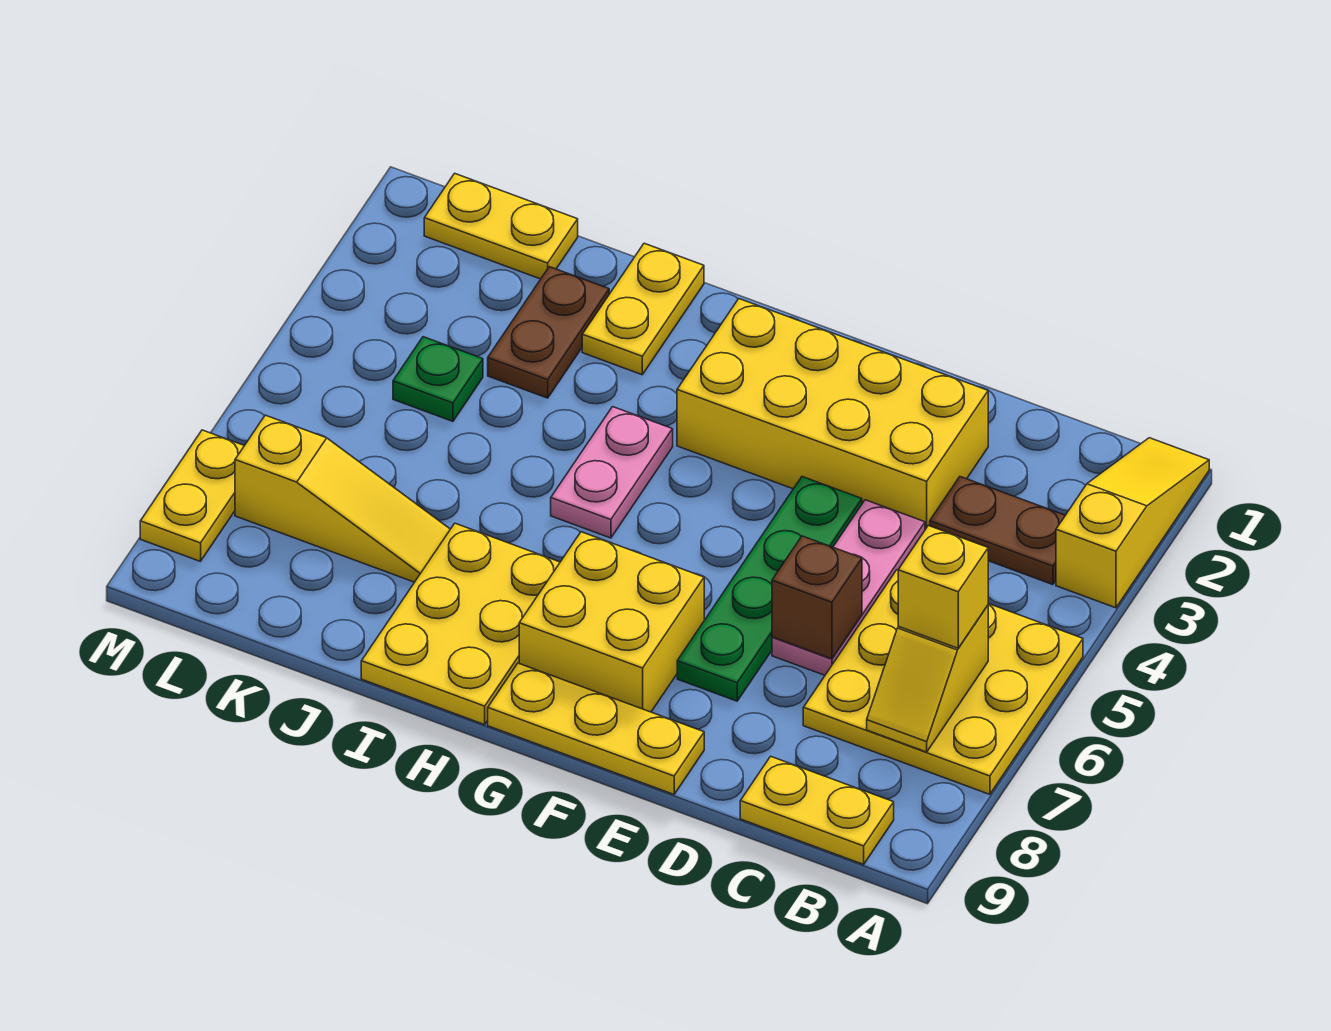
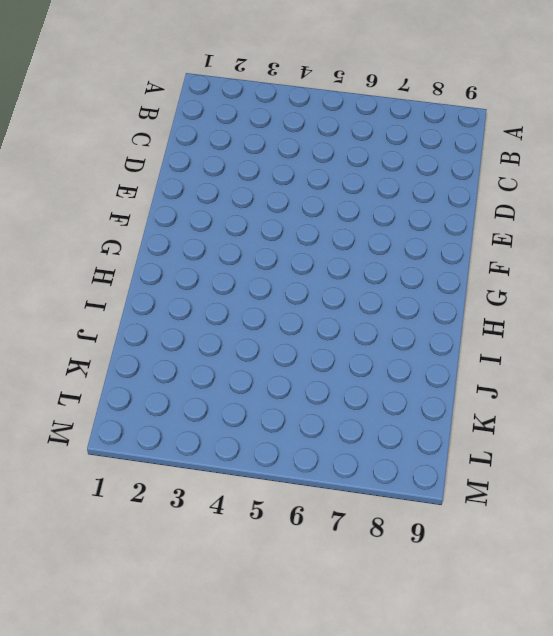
none -> yellow 1x3 slope [1056,438,1209,608]
none -> yellow 3x3 plate [803,570,1083,794]
none -> brown 1x2 plate [930,477,1065,585]

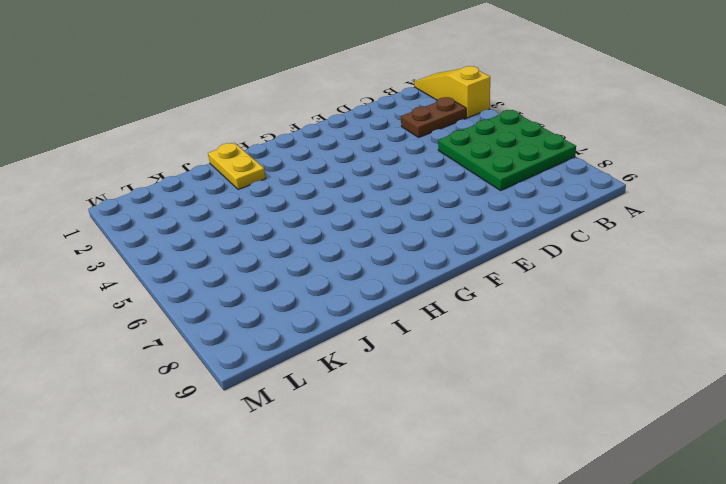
green 3x3 plate [438,110,576,191] -> yellow 3x3 plate [803,570,1083,794]
none -> yellow 1x2 plate [740,756,894,864]
none -> yellow 2x4 brick [677,299,988,529]
none -> pink 1x3 plate [772,500,925,675]

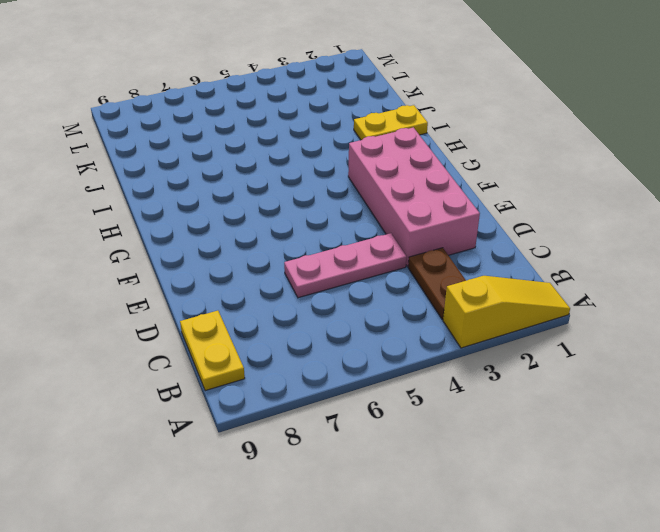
pink 2x4 brick [348,127,480,267] -> yellow 2x4 brick [677,299,988,529]
none -> yellow 3x3 plate [803,570,1083,794]
none -> green 1x4 plate [677,477,862,701]
none -> yellow 1x3 plate [488,663,704,794]

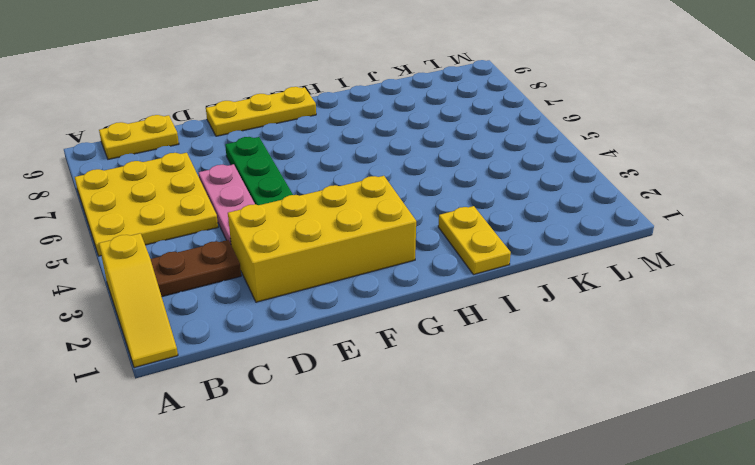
none -> yellow 2x2 brick [519,532,704,712]
none -> pink 1x2 plate [551,407,673,538]
none -> yellow 2x3 plate [361,523,560,725]

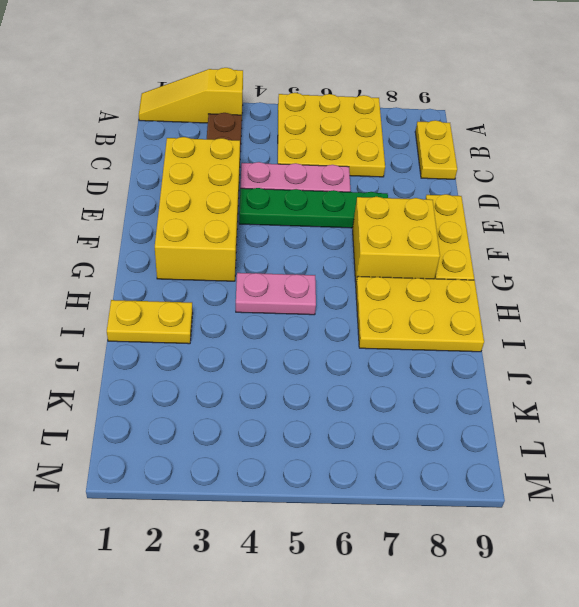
none -> brown 1x2 plate [488,267,609,398]
none -> yellow 1x3 slope [235,415,450,582]
none -> yellow 1x2 plate [424,173,578,279]

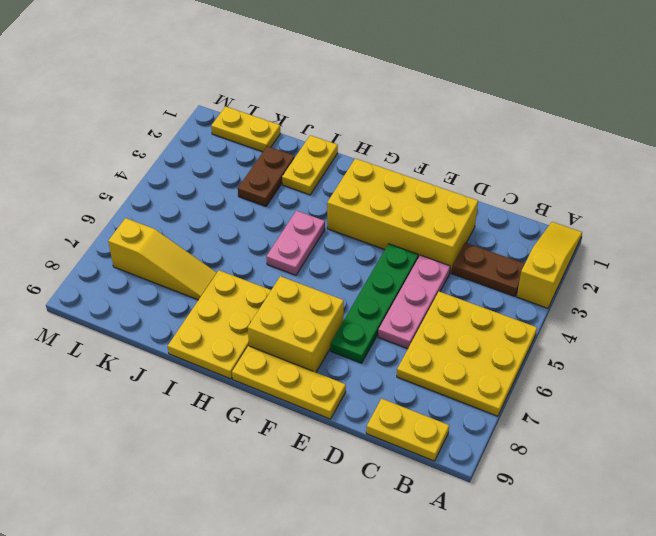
none -> green 1x1 plate [393,337,483,421]
none -> yellow 1x2 plate [140,430,244,561]
none -> yellow 1x2 slope [867,606,988,752]

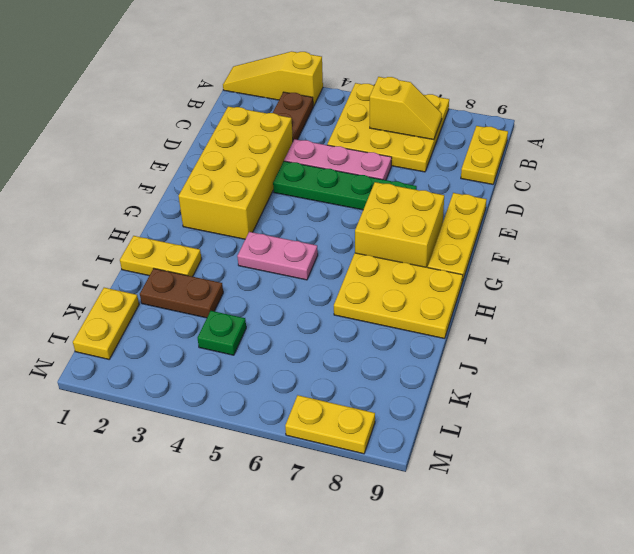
none -> yellow 1x3 slope [235,415,450,582]
none -> brown 1x1 brick [772,536,862,659]
none -> yellow 1x1 brick [898,525,988,648]

